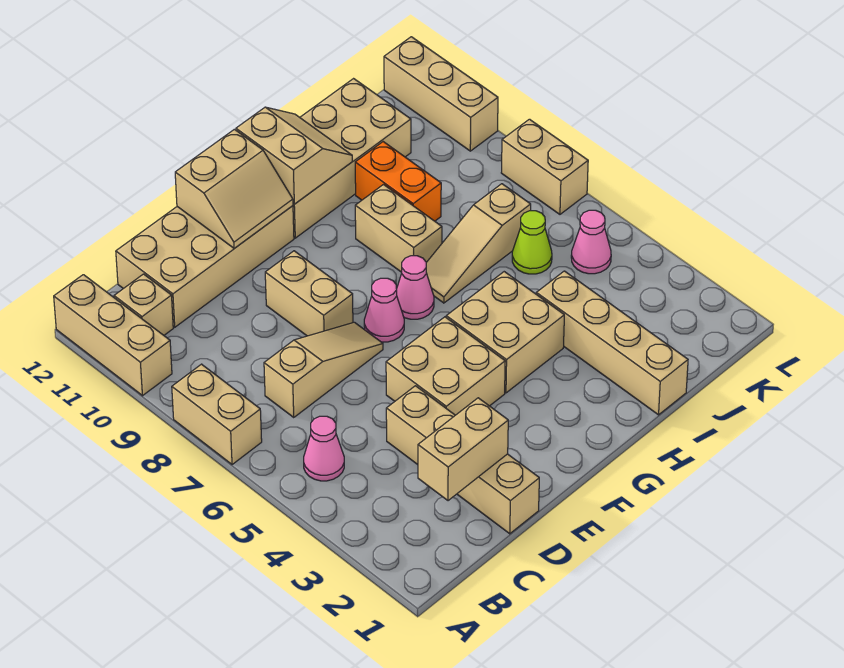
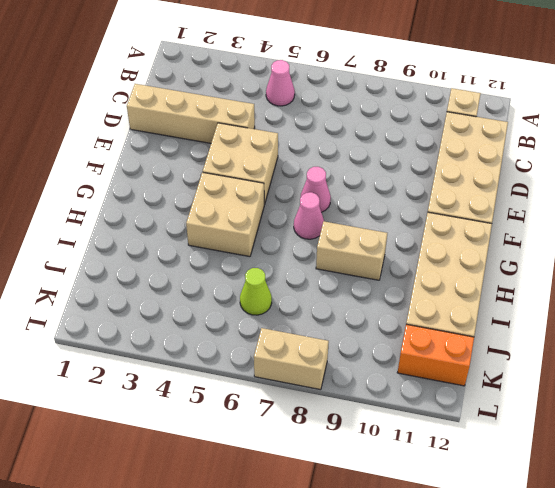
orange 1x2 brick [397,324,474,386] -> orange 1x2 brick moved to [355,142,441,221]
none -> tan 1x2 brick [172,364,262,465]
none -> tan 1x3 brick [54,275,172,396]
none -> tan 1x3 slope [264,322,383,417]

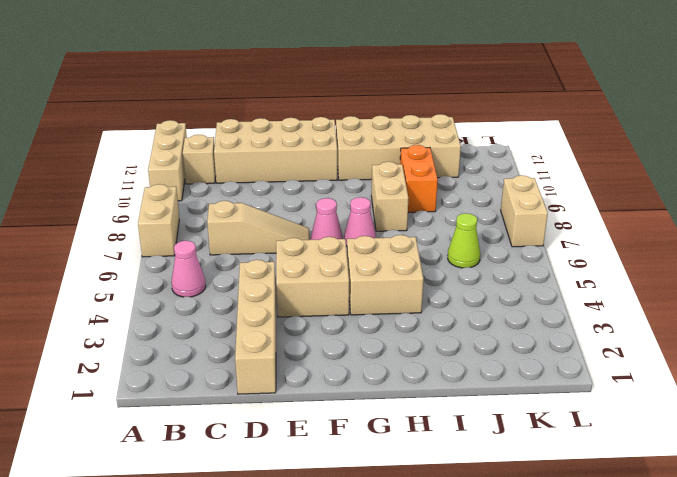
none -> tan 1x2 brick [265,251,353,336]
none -> tan 1x3 slope [426,184,531,303]
none -> tan 1x4 brick [536,271,688,415]

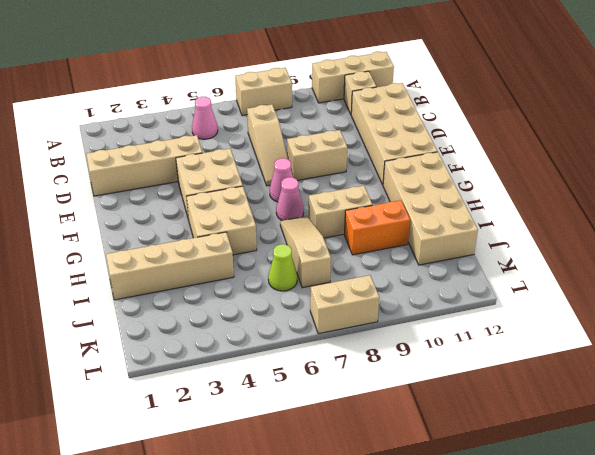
none -> pink 1x1 cone [571,210,611,274]
none -> tan 1x3 brick [384,37,498,151]
none -> tan 1x2 brick [418,398,508,501]

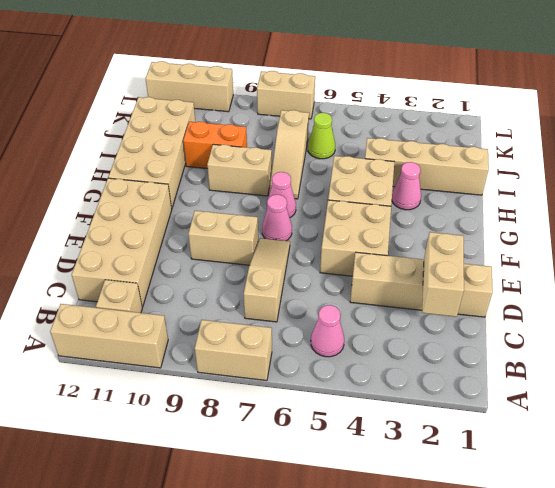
pink 1x1 cone [392,162,421,210] -> pink 1x1 cone moved to [571,210,611,274]
none -> tan 2x2 slope [175,129,293,248]
none -> tan 2x2 slope [236,107,352,204]

